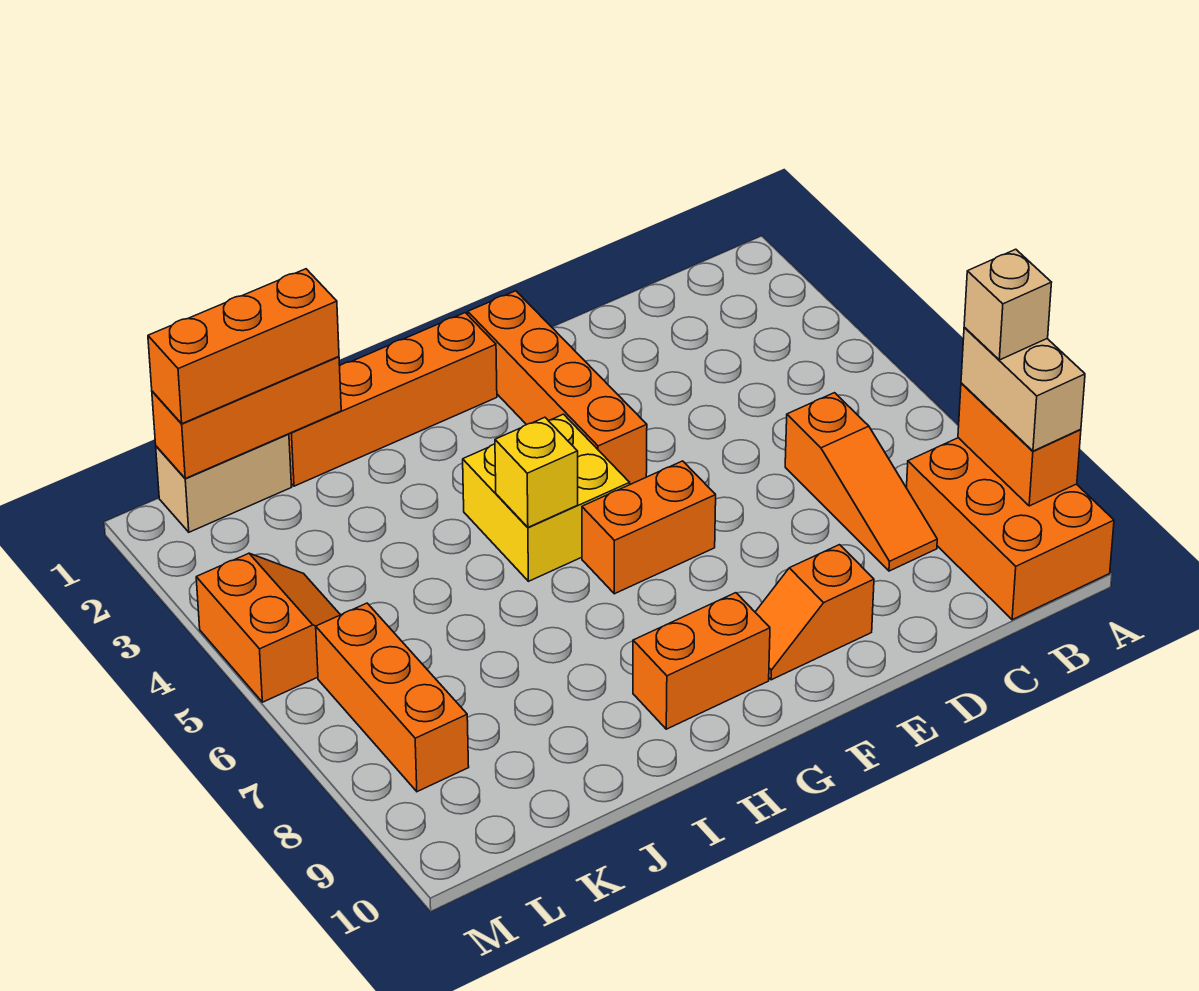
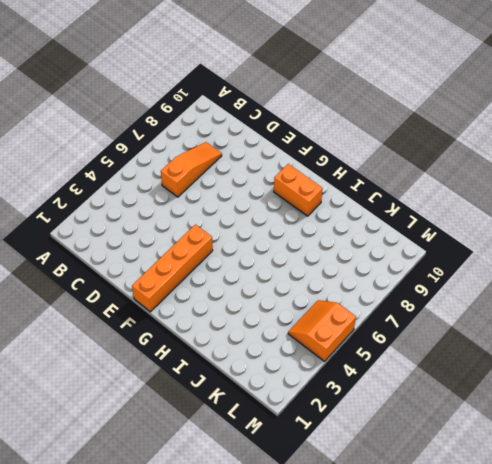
none -> orange 2x3 brick [907,438,1114,620]
none -> orange 1x2 slope [755,545,874,680]
none -> orange 1x2 brick [582,461,716,594]

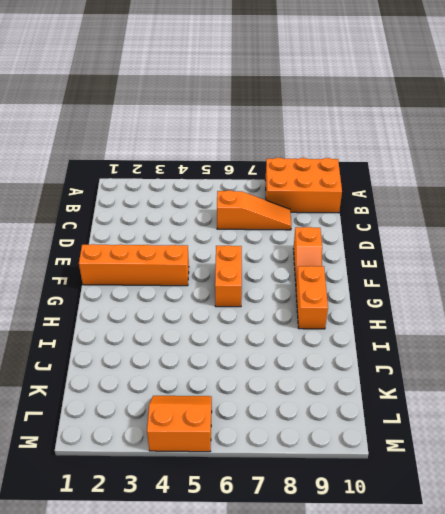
none -> orange 1x4 brick [289,313,497,486]
none -> yellow 2x2 brick [463,414,630,581]
none -> tan 1x2 brick [156,434,291,532]

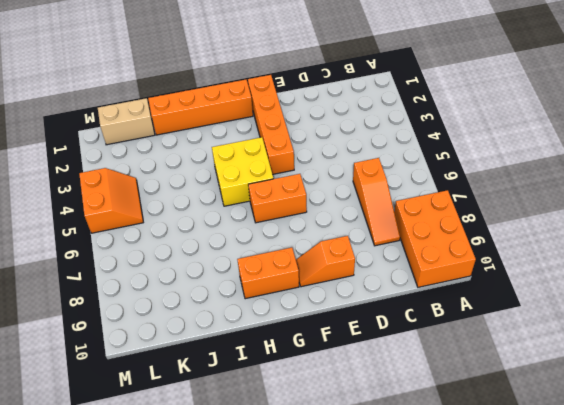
none -> orange 1x3 brick [316,603,469,792]
none -> orange 1x2 brick [958,383,1081,506]
none -> yellow 1x1 brick [495,417,578,527]

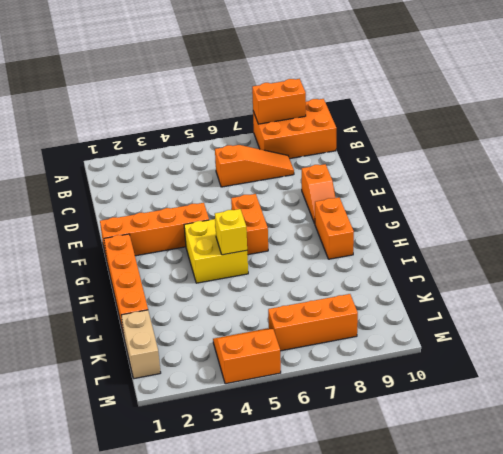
none -> orange 1x3 brick [152,357,341,478]
none -> tan 1x2 brick [961,328,1085,451]
none -> orange 1x3 brick [148,269,339,424]

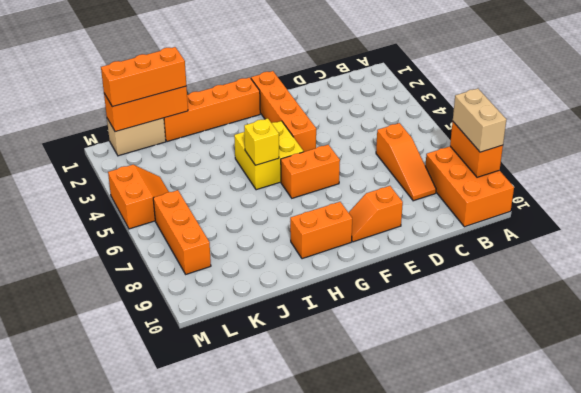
none -> tan 1x1 brick [964,249,1051,360]

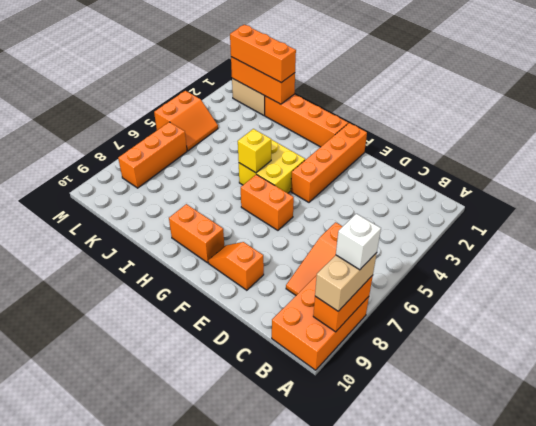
white 1x1 brick [336,214,381,270] -> tan 1x1 brick [964,249,1051,360]

